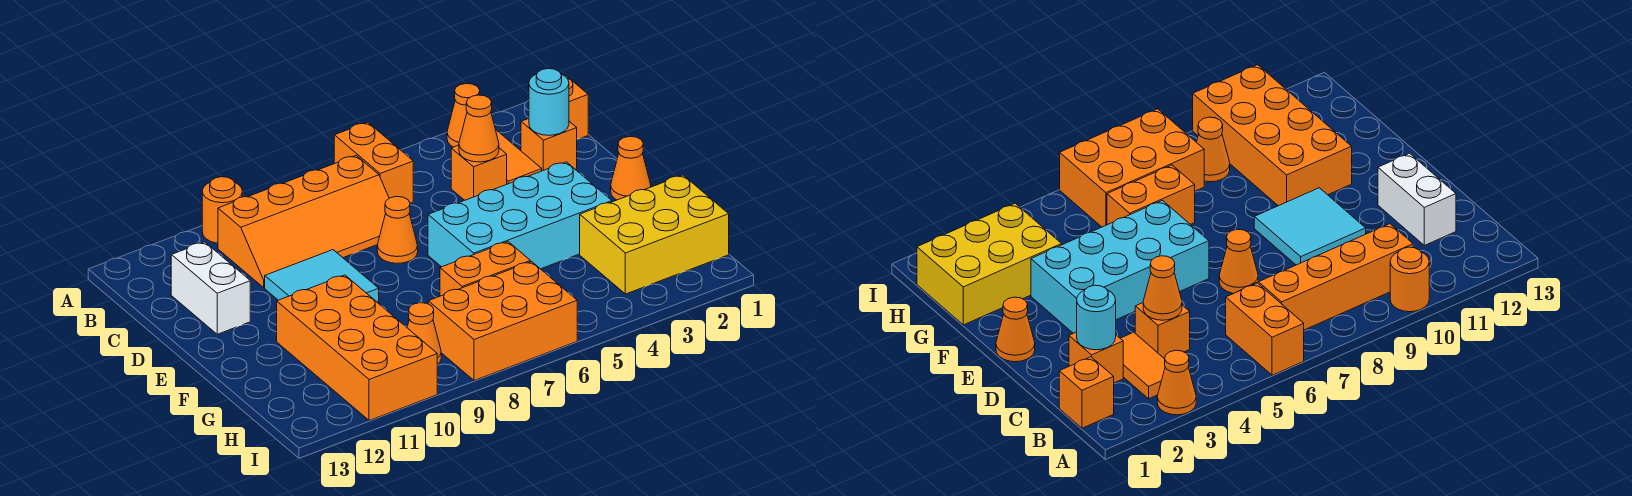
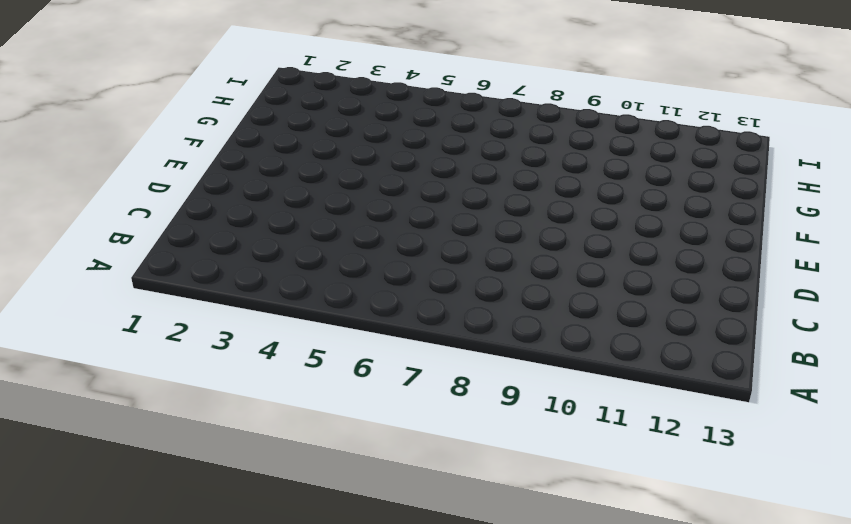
none -> orange 1x1 cone [447,84,480,147]
none -> orange 1x2 brick [334,122,413,203]
none -> orange 1x1 round brick [202,177,242,243]

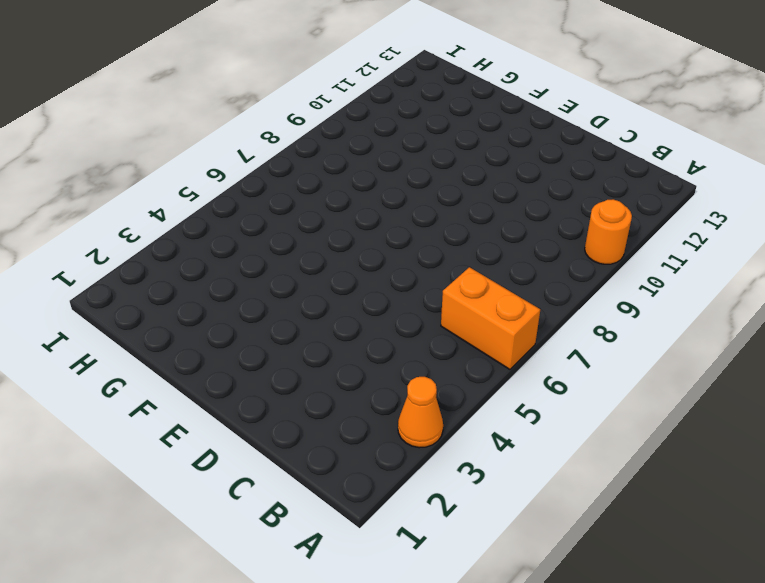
none -> orange 1x1 brick [565,76,588,139]
none -> orange 1x2 tile [496,130,542,184]
none -> orange 2x4 slope [218,156,389,288]

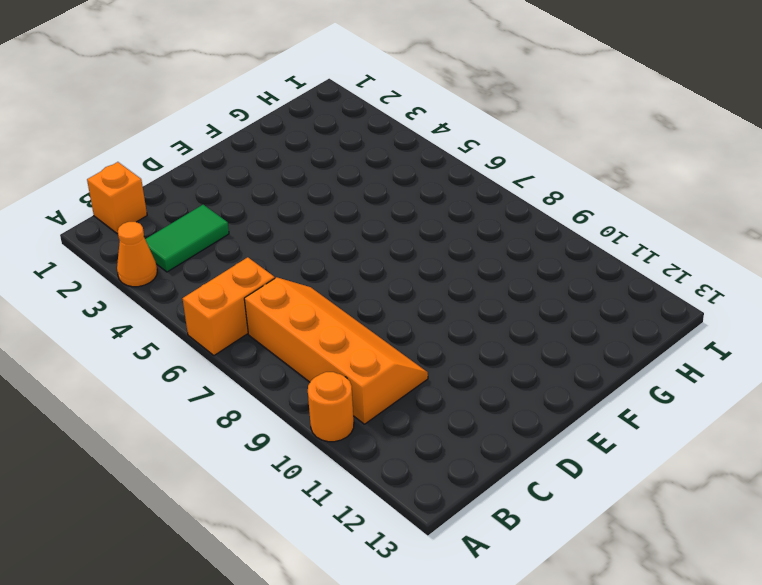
green 1x2 tile [145,205,229,272] -> orange 1x2 tile [496,130,542,184]
none -> orange 1x1 brick [521,119,577,171]
none -> orange 1x1 brick [451,145,507,200]
none -> white 1x2 brick [171,242,250,334]

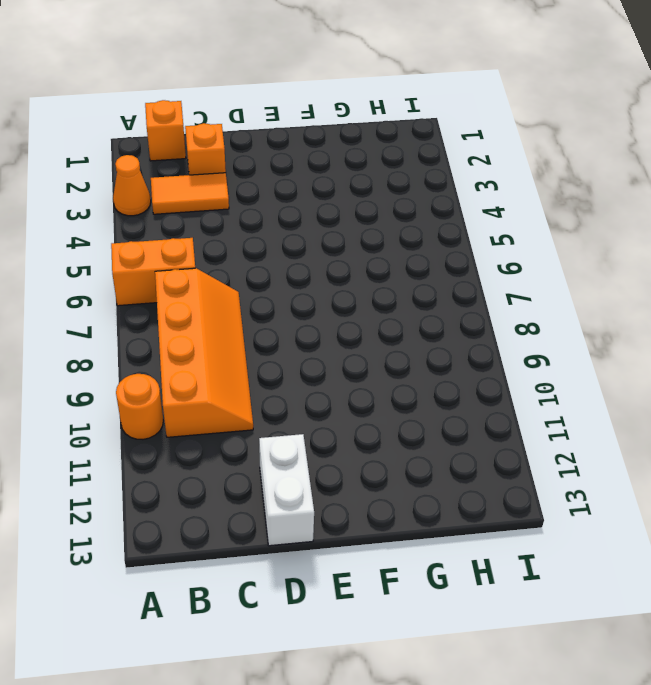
white 1x2 brick [259,434,314,546] -> white 1x2 brick turned to [171,242,250,334]
none -> orange 1x1 brick [451,145,507,200]
none -> orange 1x1 cone [377,197,418,263]
none -> cyan 2x2 tile [265,250,379,302]

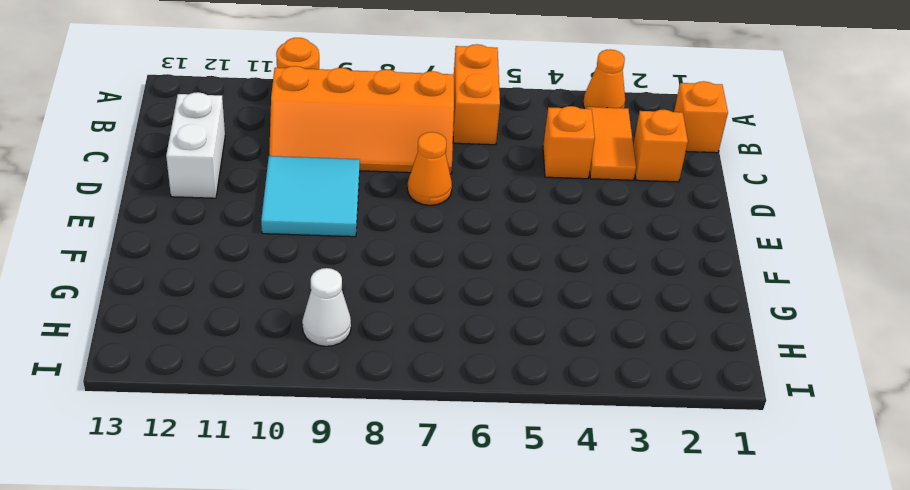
white 1x1 cone [302,268,351,346] -> orange 1x1 cone [407,303,441,365]
none -> orange 1x1 cone [611,137,651,200]
none -> cyan 2x4 brick [428,162,612,269]
none -> orange 2x4 brick [277,275,437,421]

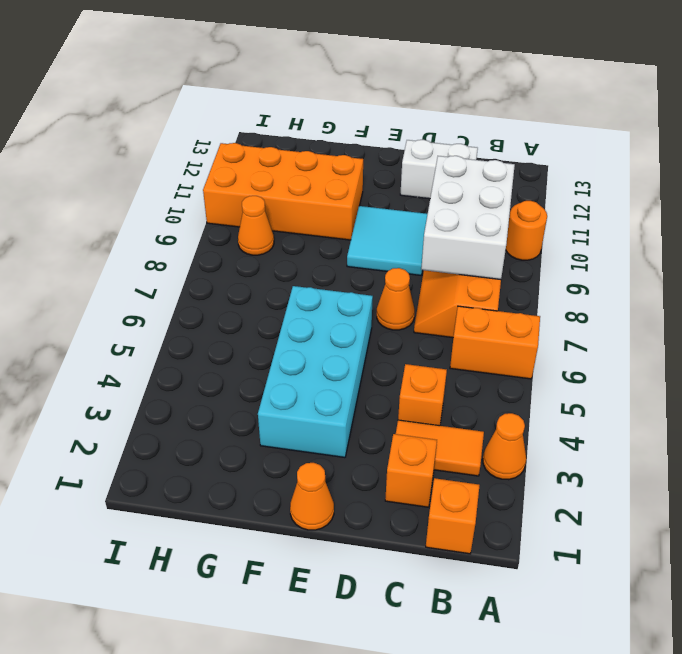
white 2x3 brick [421,156,515,279] -> none
none -> yellow 2x3 brick [580,175,729,294]
none -> orange 1x2 brick [440,242,530,296]
none -> orange 2x3 brick [428,262,577,381]

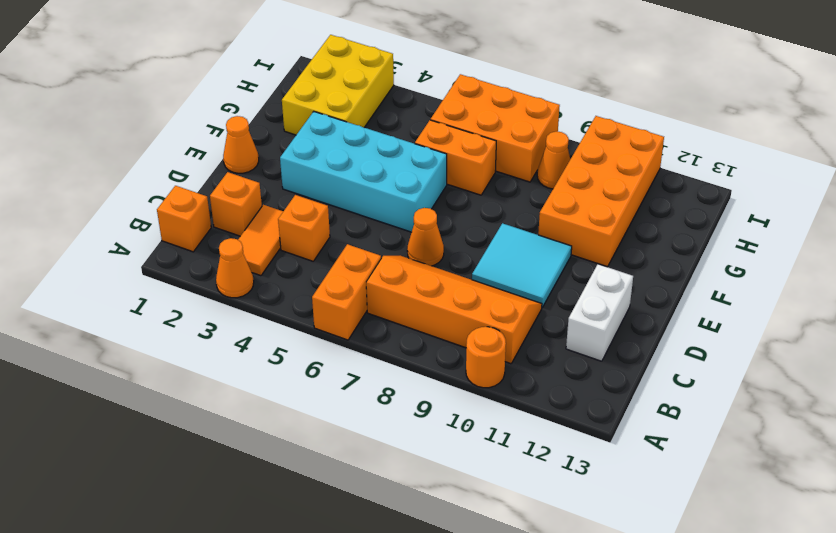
yellow 2x3 brick [282,35,394,135] -> yellow 2x3 brick turned to [580,175,729,294]
none -> cyan 1x1 round brick [529,69,569,135]
none -> orange 1x1 cone [459,95,499,162]

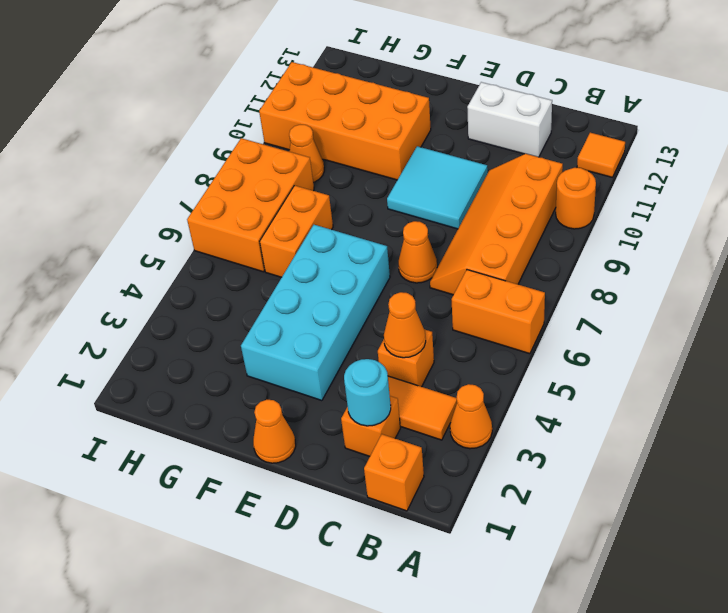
orange 1x1 tile [577,133,625,177] -> none
none -> yellow 2x3 brick [580,175,729,294]

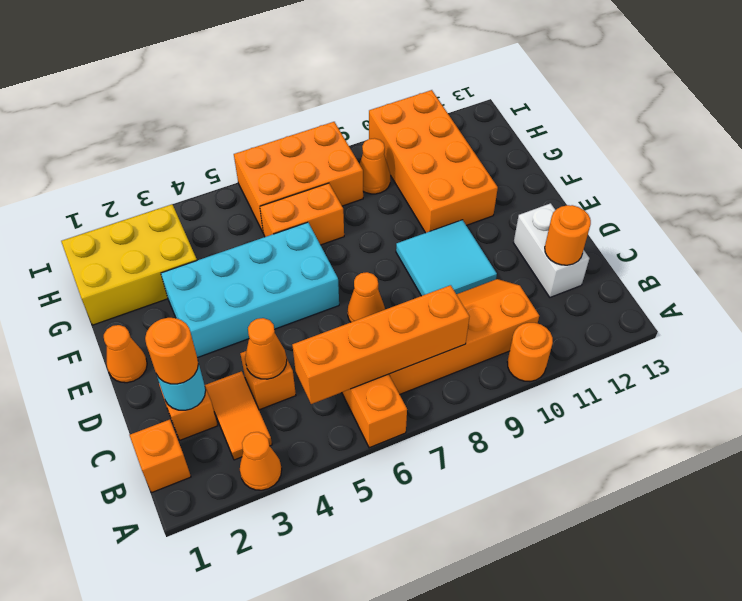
orange 1x4 brick [292,285,469,404] -> none
orange 1x1 round brick [145,318,198,384] -> none
orange 1x1 round brick [545,205,591,265] -> none

